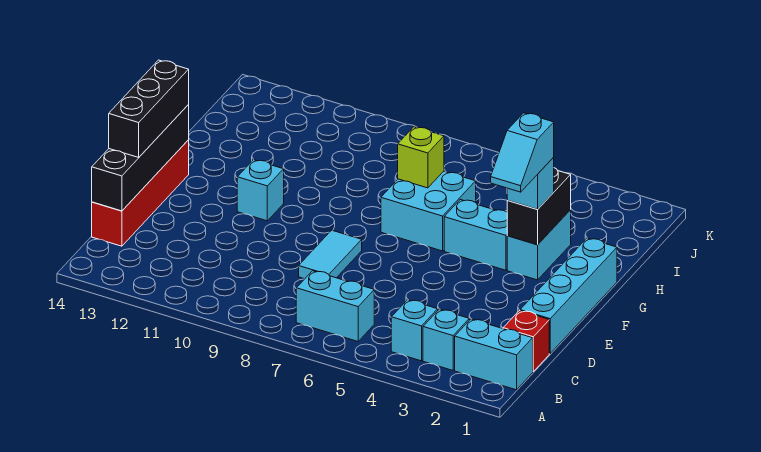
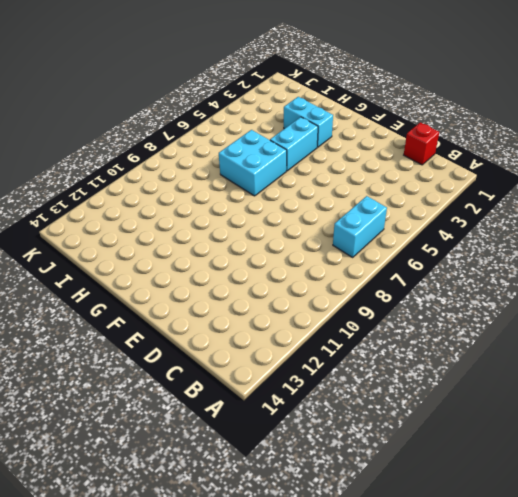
none -> cyan 1x2 brick [455,319,533,390]
none -> cyan 1x1 brick [423,309,469,370]
none -> cyan 1x1 brick [391,300,438,361]

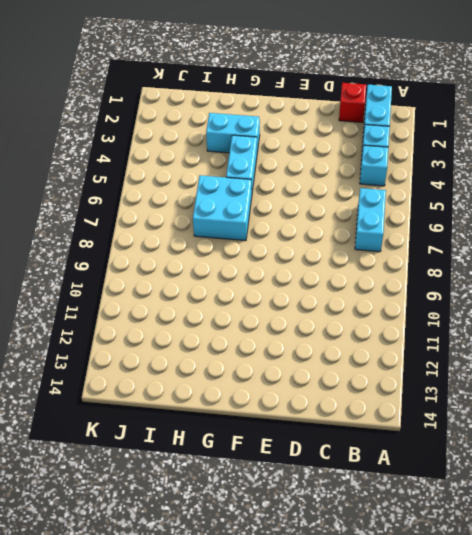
none -> red 1x4 brick [92,140,189,246]
none -> cyan 1x4 brick [520,238,617,353]
none -> cyan 1x2 tile [299,230,362,279]

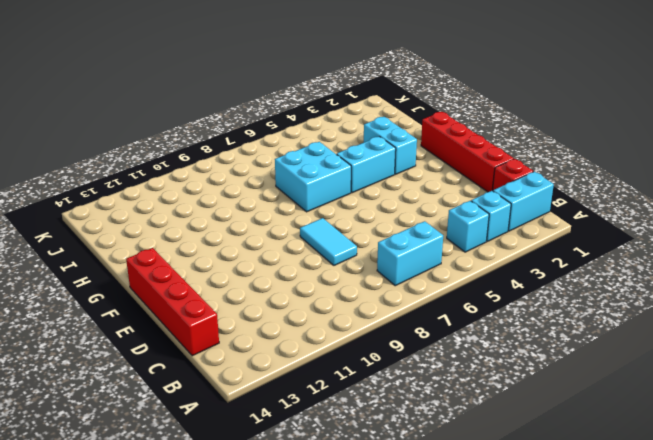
red 1x4 brick [421,112,514,192] -> cyan 1x4 brick [520,238,617,353]
none -> cyan 1x1 brick [237,160,284,221]
none -> black 1x4 brick [92,105,189,211]
none -> black 1x2 brick [507,168,571,245]

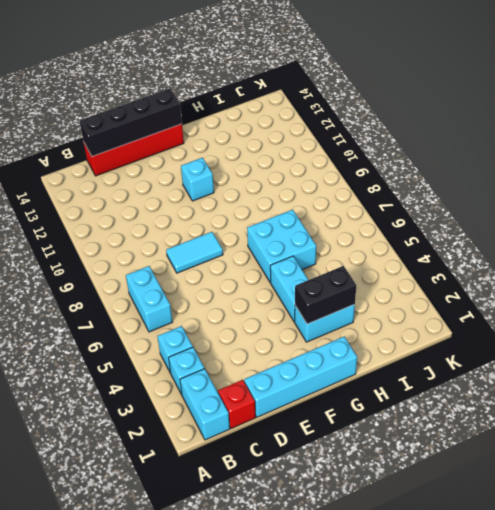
none -> lime 1x1 brick [398,127,444,188]
none -> black 1x3 brick [109,60,189,157]
none -> cyan 1x1 brick [507,158,554,209]

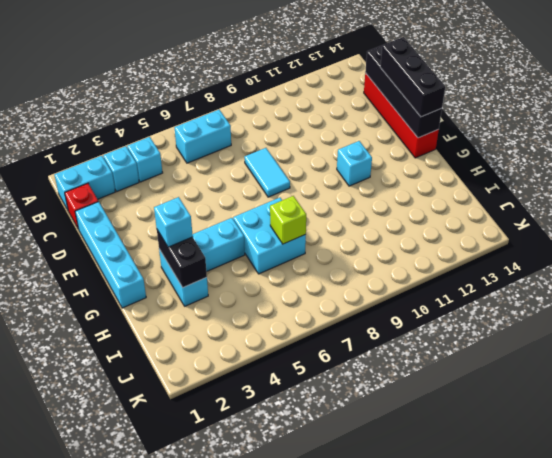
none -> cyan 1x2 slope [491,113,554,192]

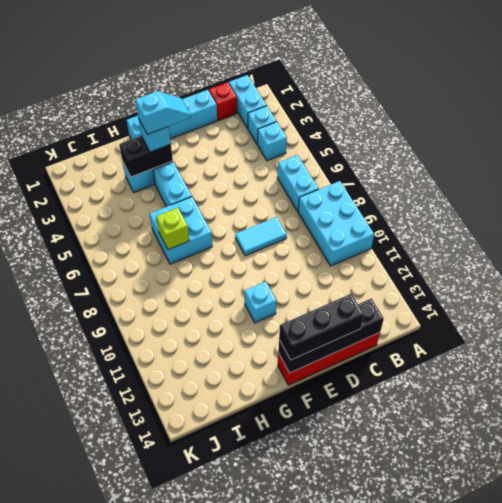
cyan 2x3 brick [298,181,374,266] -> none

